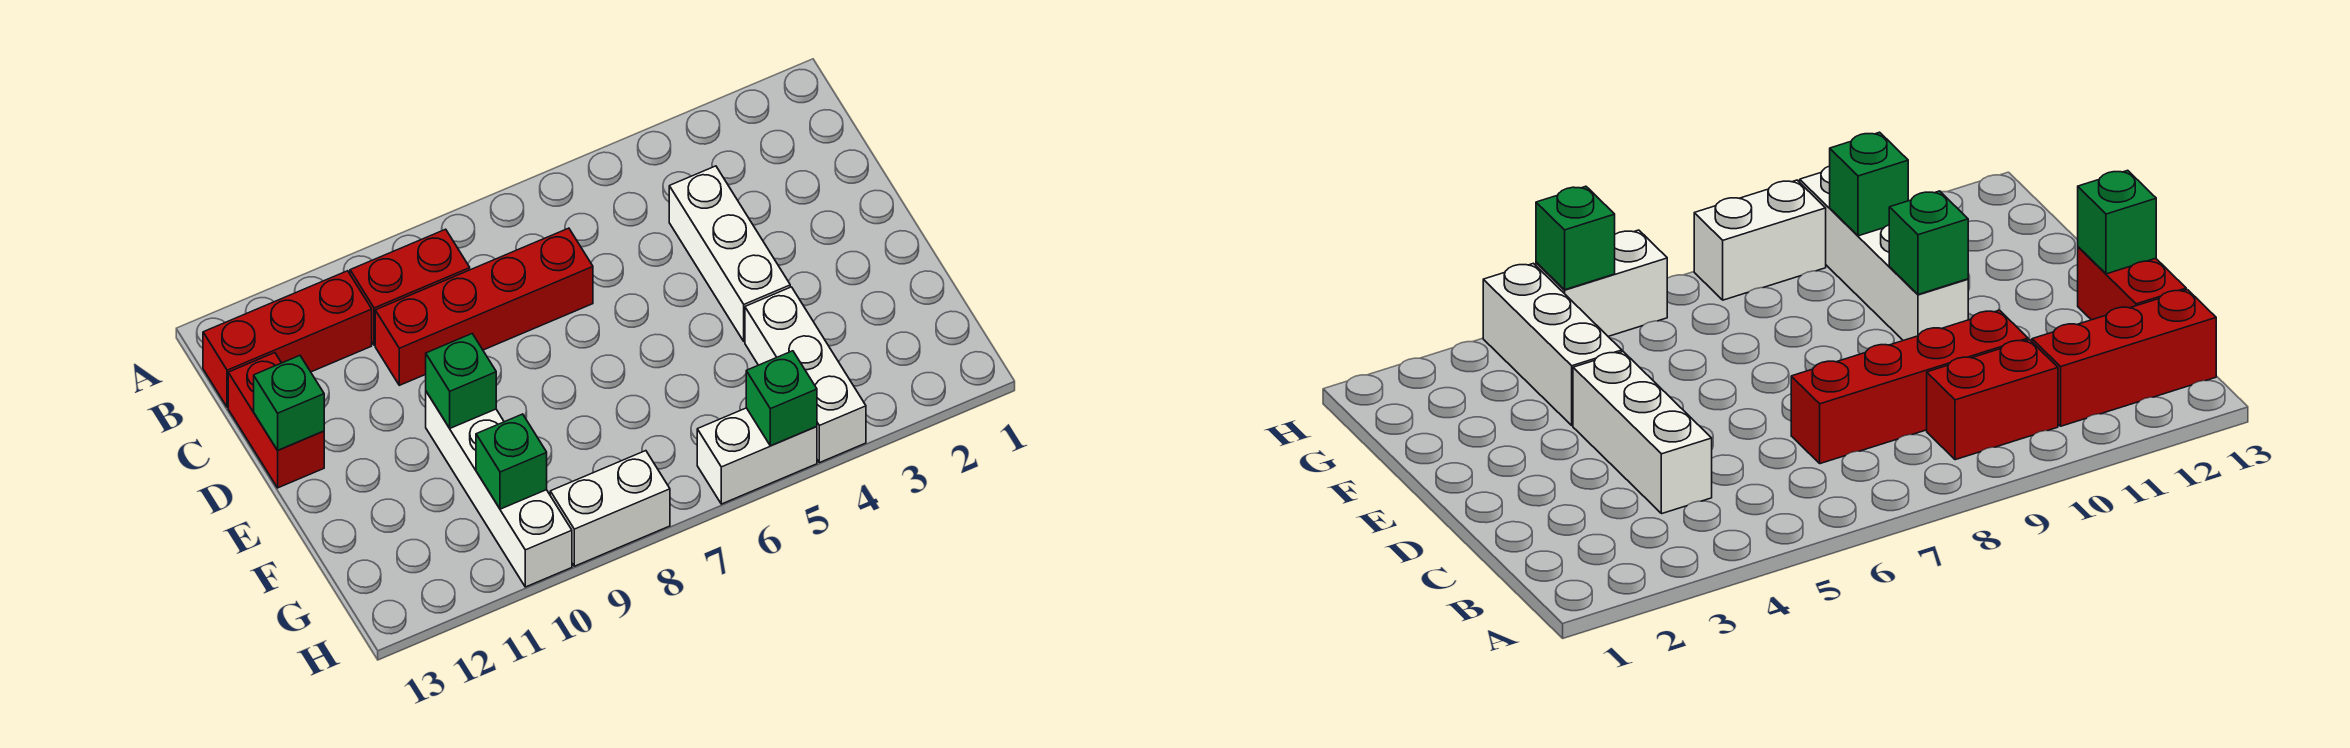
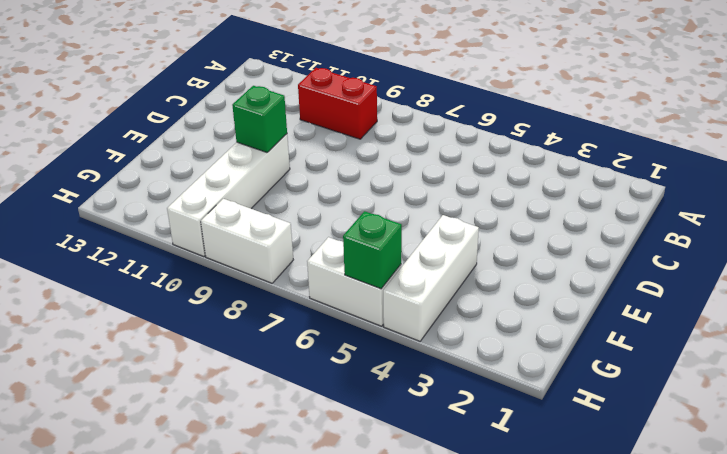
none -> red 1x3 brick [203,271,372,407]
none -> white 1x3 brick [669,166,790,342]
none -> red 1x4 brick [375,228,593,385]

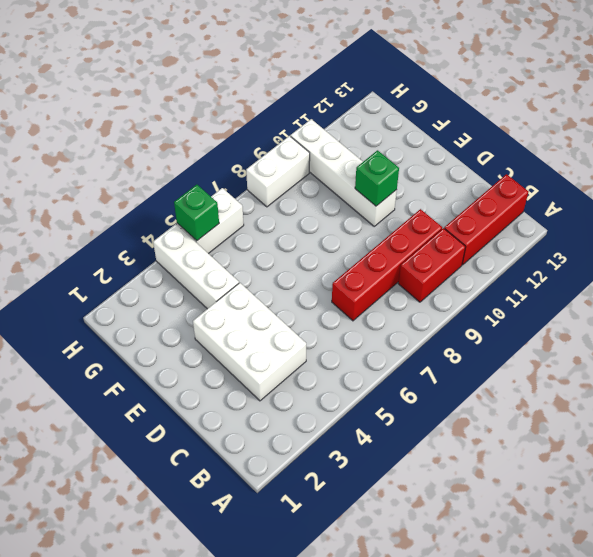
white 2x3 brick [193,283,306,401] -> white 1x3 brick [669,166,790,342]
none -> red 1x2 brick [228,353,324,488]
none -> green 1x1 brick [254,356,324,450]
none -> green 1x1 brick [476,414,547,509]

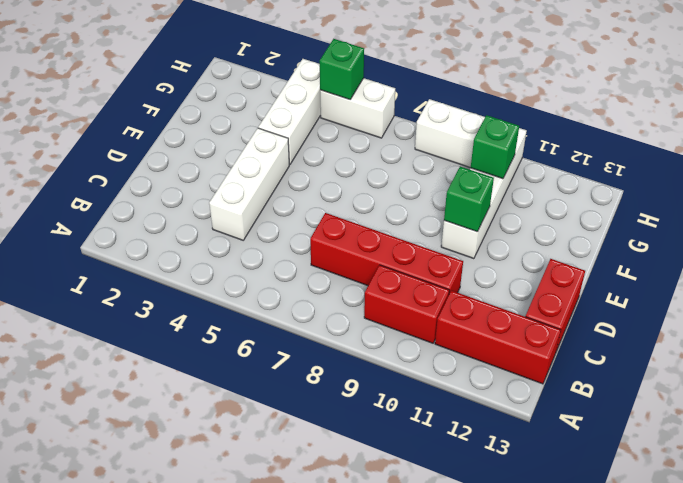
none -> green 1x1 brick [254,356,324,450]

